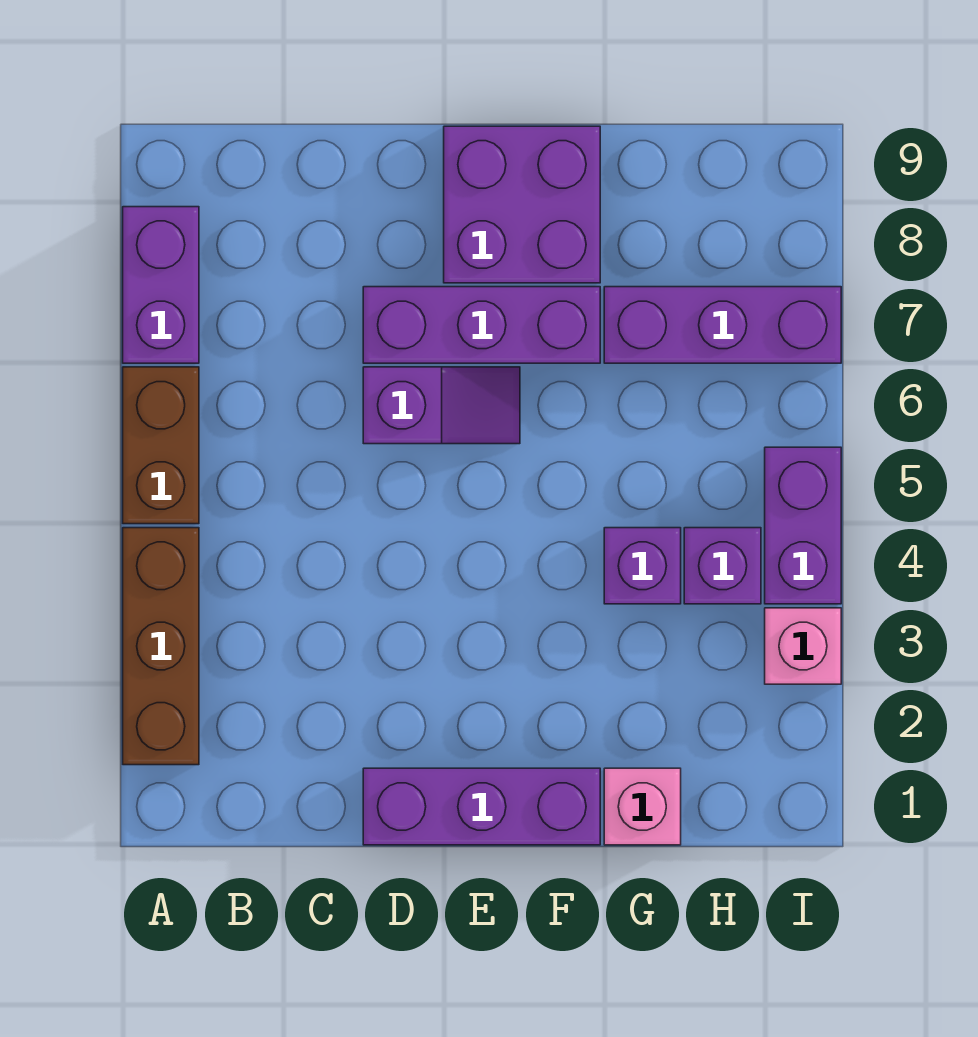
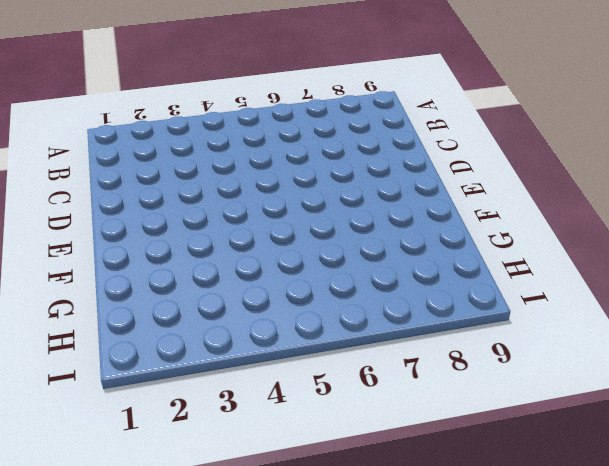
none -> brown 1x3 brick [123,528,199,765]
none -> brown 1x2 brick [123,367,199,524]
none -> purple 1x2 brick [123,207,199,363]

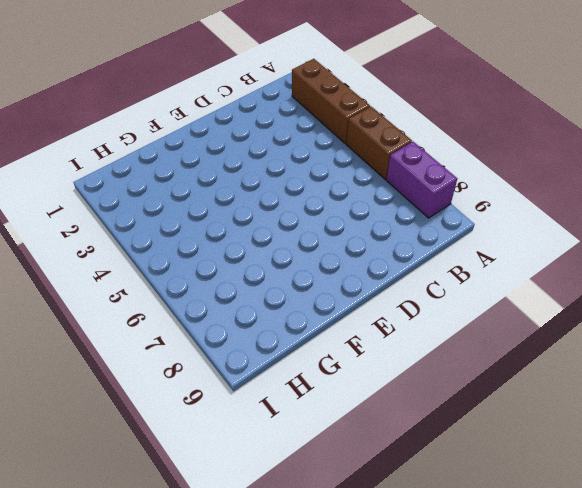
none -> purple 1x3 brick [363,768,600,845]
none -> purple 1x2 slope [363,367,520,444]
none -> purple 1x3 brick [363,287,600,363]

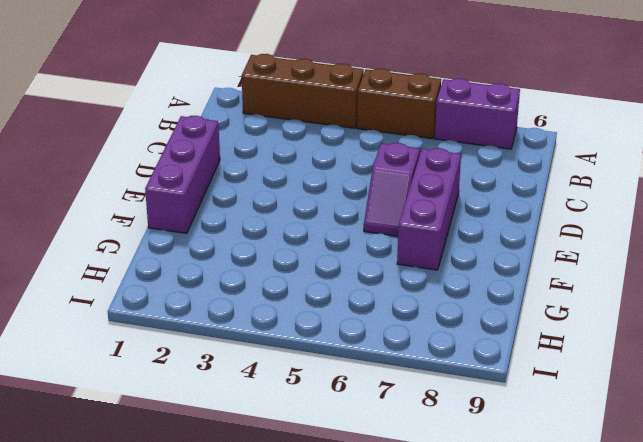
none -> purple 2x2 brick [444,126,600,283]
none -> pink 1x1 brick [604,768,681,845]
none -> purple 1x1 brick [604,528,681,604]

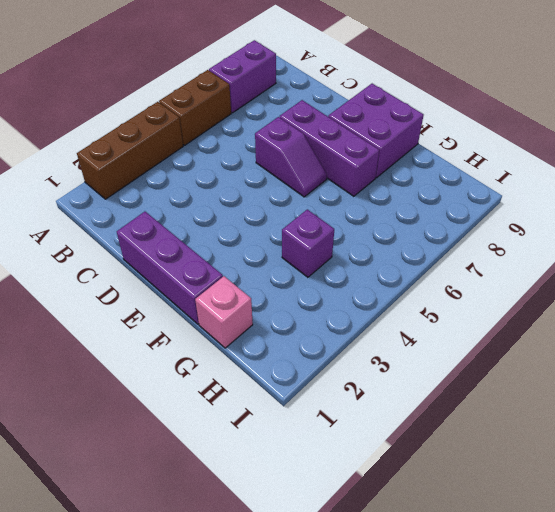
none -> purple 1x3 brick [604,287,841,363]
none -> purple 1x1 brick [684,528,761,604]
none -> pink 1x1 brick [765,608,841,684]

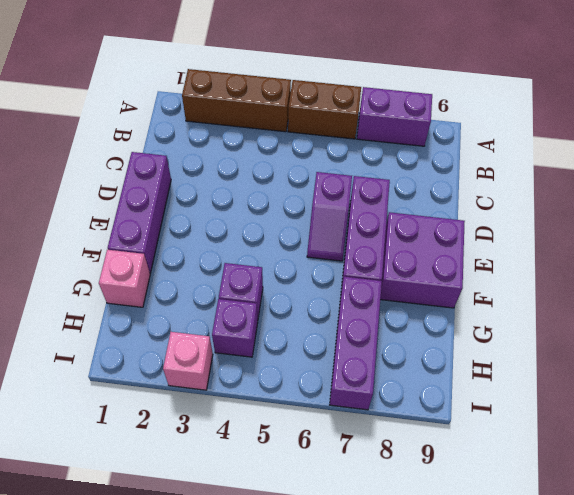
none -> purple 1x2 brick [765,447,841,604]

